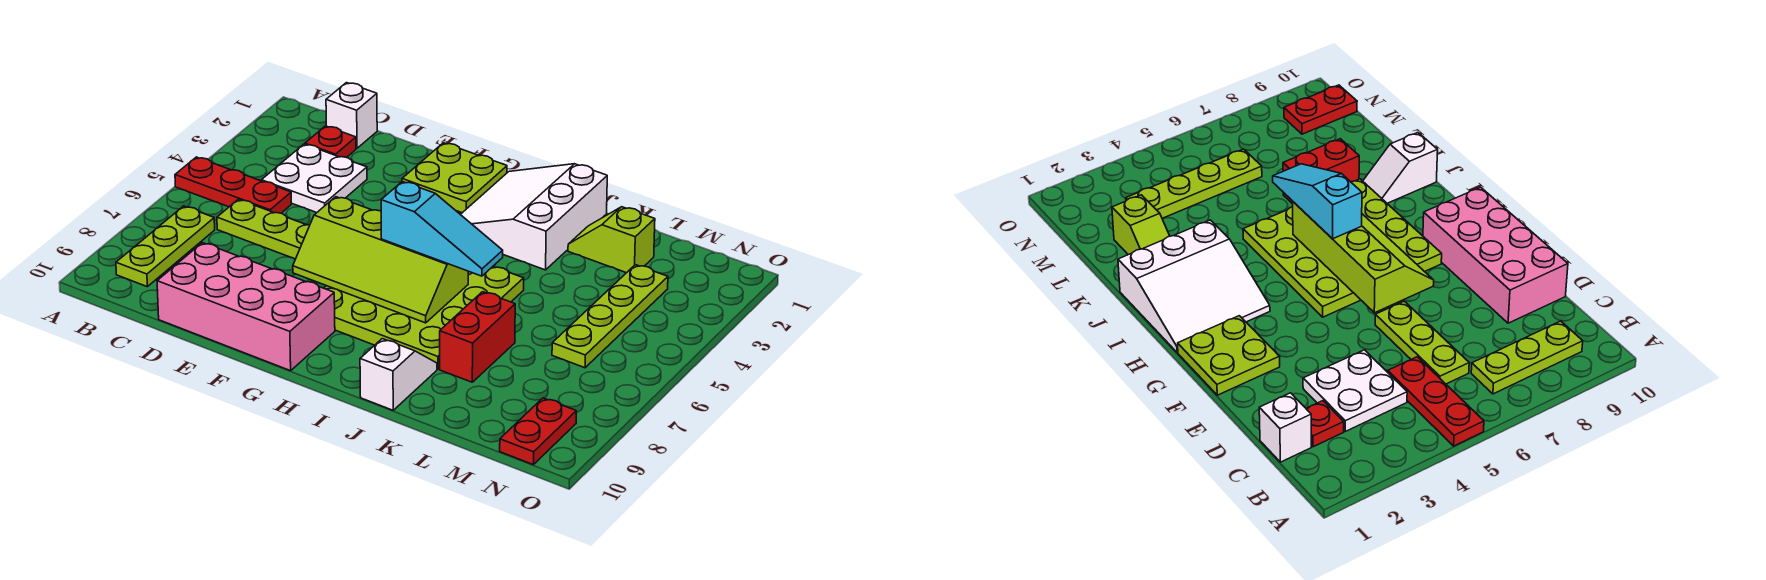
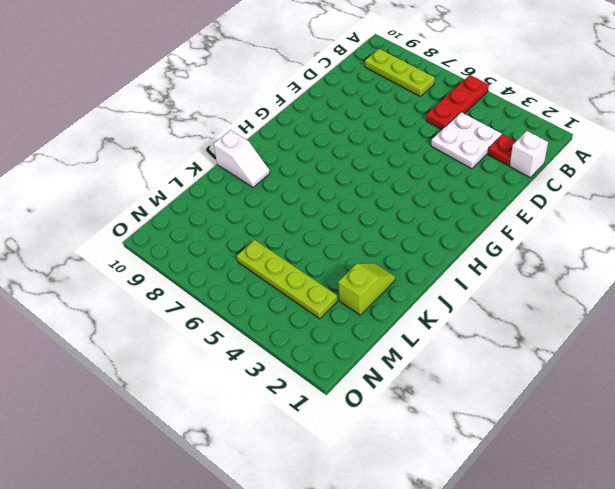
none -> lime 1x3 plate [217,199,310,259]
none -> pink 2x4 brick [157,243,335,371]
none -> lime 2x2 plate [402,143,507,213]

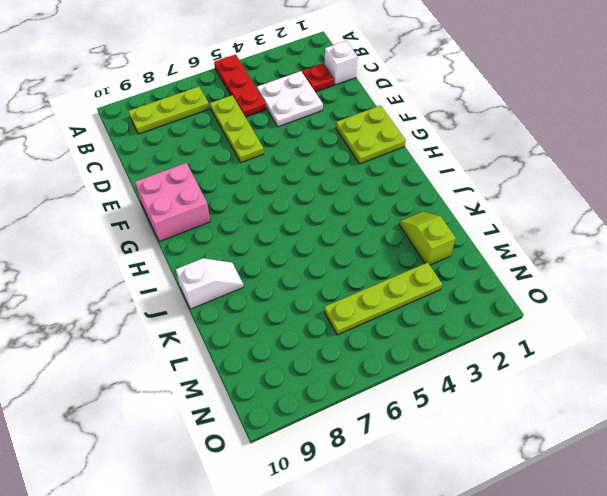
pink 2x2 brick [135,163,210,242] -> pink 2x4 brick [157,243,335,371]
none -> lime 4x4 plate [324,267,524,369]
none -> white 3x3 slope [460,164,607,270]
none -> red 1x2 brick [440,292,515,382]

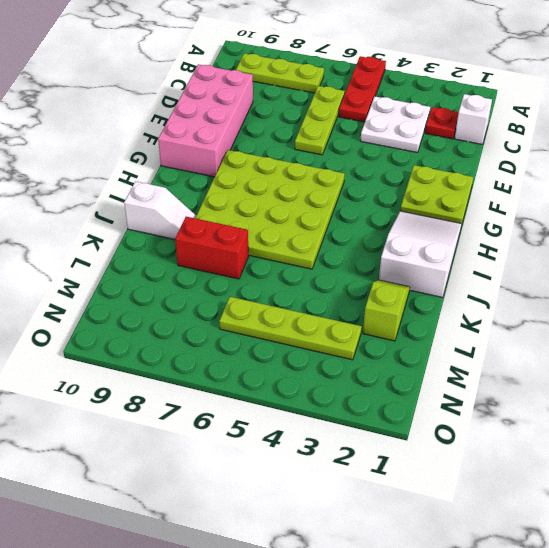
white 2x3 slope [379,211,462,298] -> white 3x3 slope [460,164,607,270]
none -> red 1x2 plate [500,398,576,464]
none -> lime 2x4 slope [293,197,468,323]
none -> cyan 1x3 slope [381,181,503,276]

